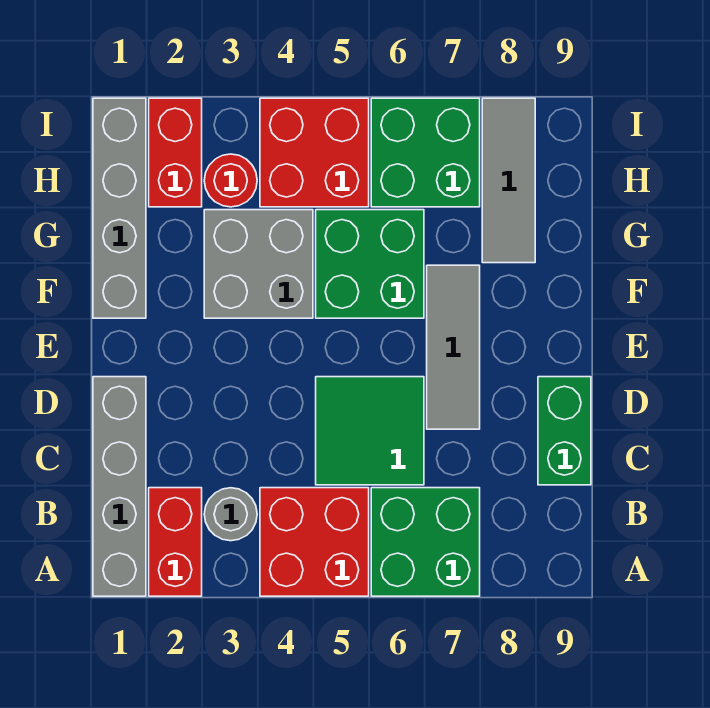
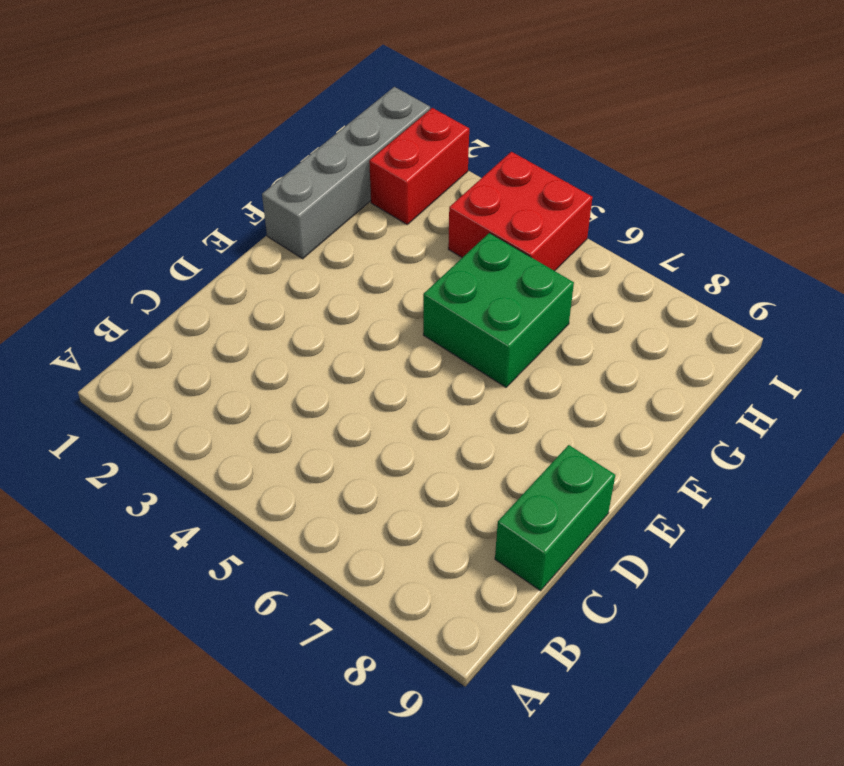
none -> grey 1x4 brick [93,377,146,596]
none -> red 1x2 brick [149,488,202,596]
none -> red 2x2 brick [260,488,369,596]

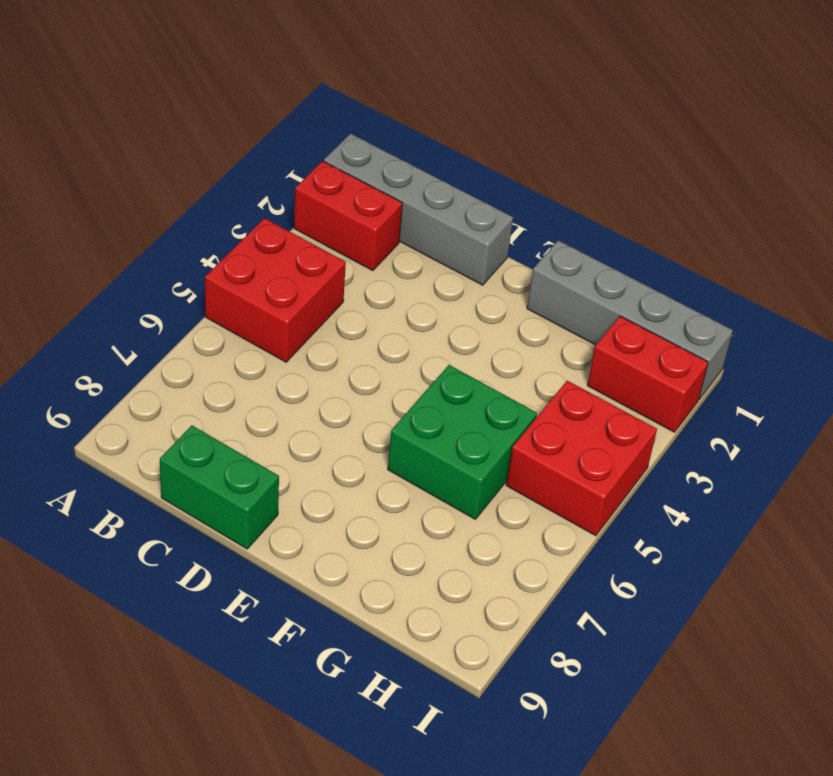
none -> green 2x2 brick [371,488,480,596]
none -> grey 1x1 round brick [204,488,257,541]
none -> green 2x2 tile [316,377,424,485]

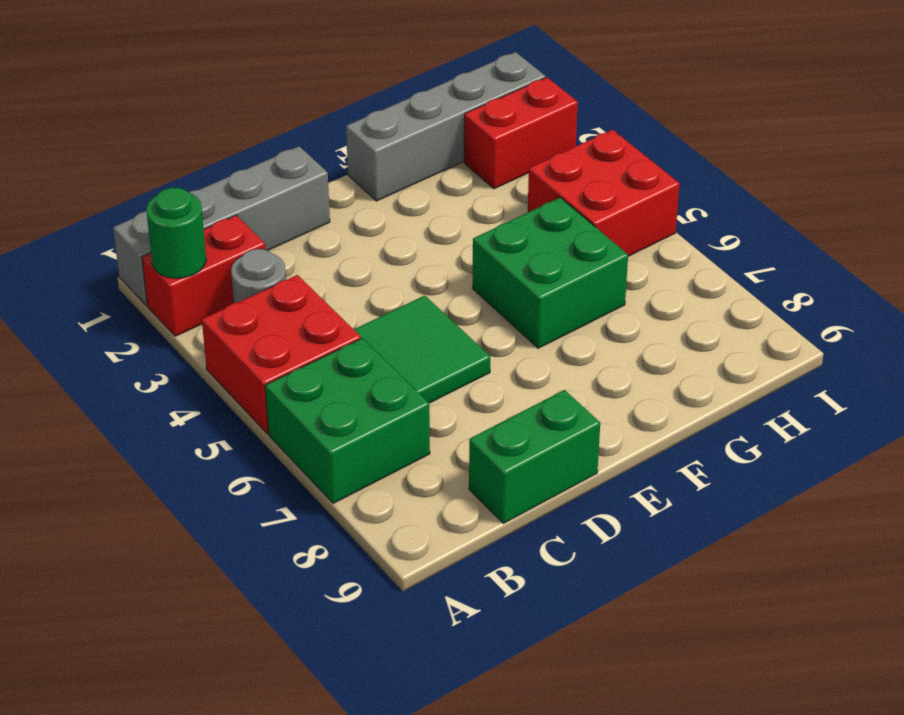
green 1x1 round brick [146,188,206,278] -> none
none -> grey 1x3 tile [427,265,480,429]
none -> grey 2x2 brick [204,210,313,318]
none -> grey 1x3 tile [482,98,535,263]

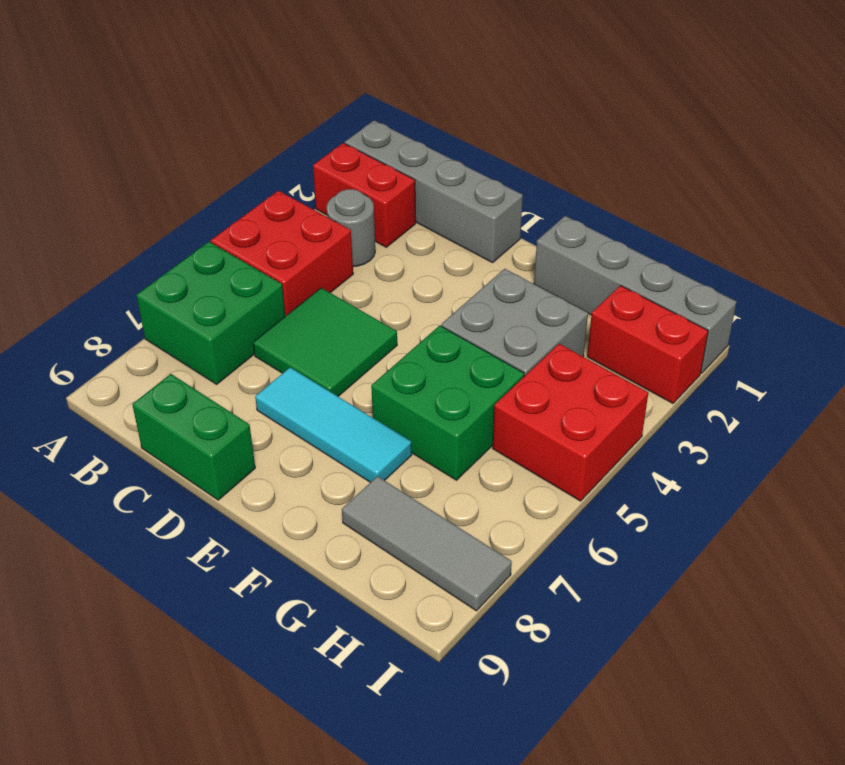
cyan 1x3 tile [255,368,412,482] -> grey 1x3 tile [427,265,480,429]
none -> red 1x1 round brick [204,154,257,207]
none -> green 2x2 brick [371,98,480,207]

